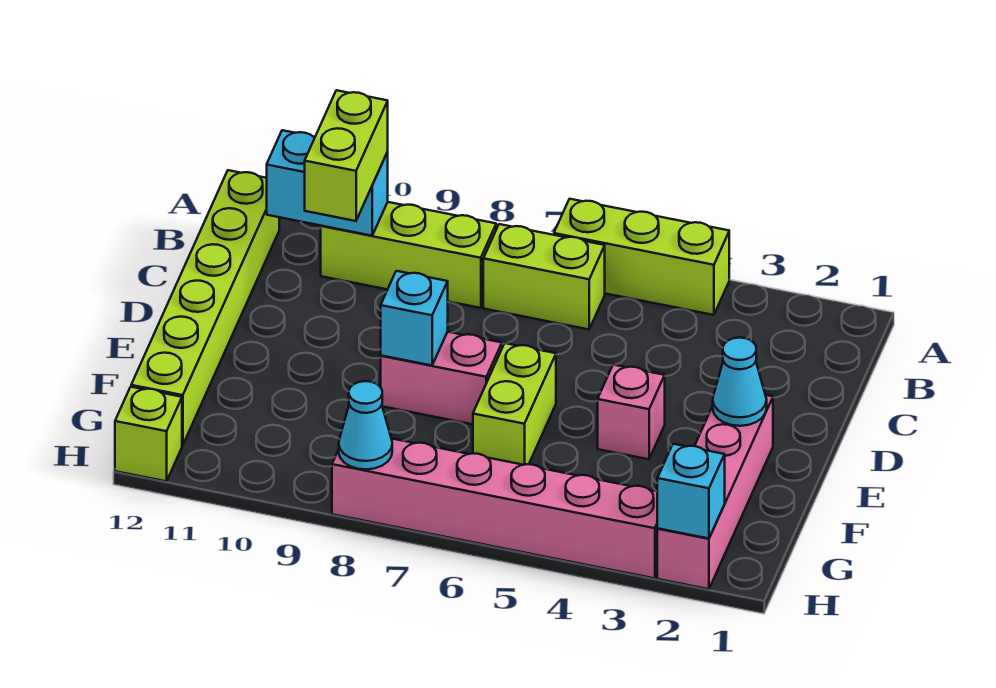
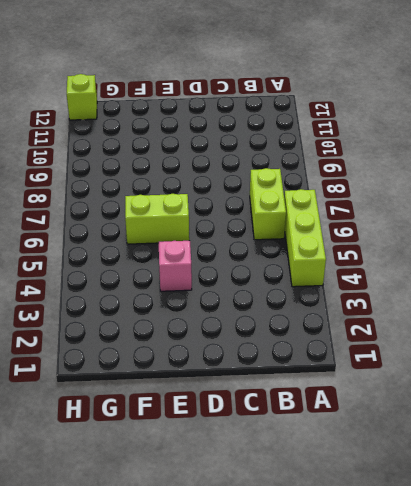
none -> lime 1x3 brick [321,202,496,308]
none -> lime 1x6 brick [131,170,279,445]
none -> pink 1x4 brick [657,395,773,589]

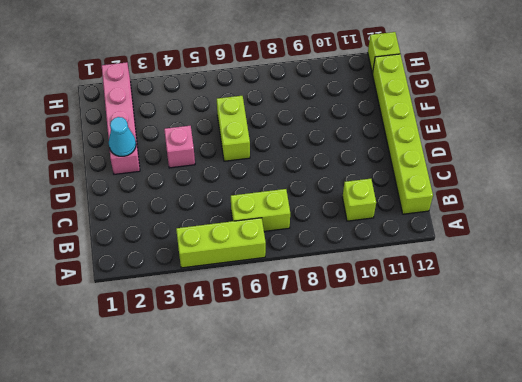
lime 1x1 brick [342,179,376,221] -> lime 1x3 brick [321,202,496,308]
none -> pink 1x2 brick [381,332,502,424]
none -> pink 1x6 brick [332,439,658,578]
none -> cyan 1x2 brick [267,130,388,236]

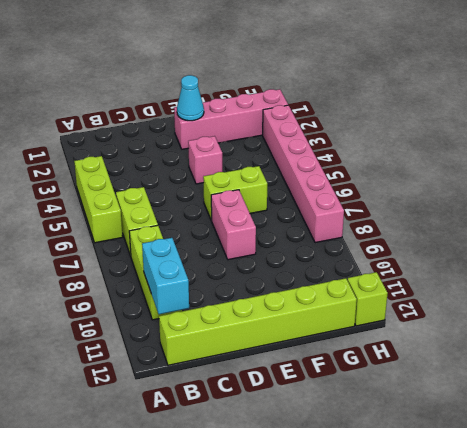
none -> cyan 1x1 brick [381,271,448,365]
none -> cyan 1x1 brick [657,444,725,538]
none -> cyan 1x1 cone [339,381,392,469]

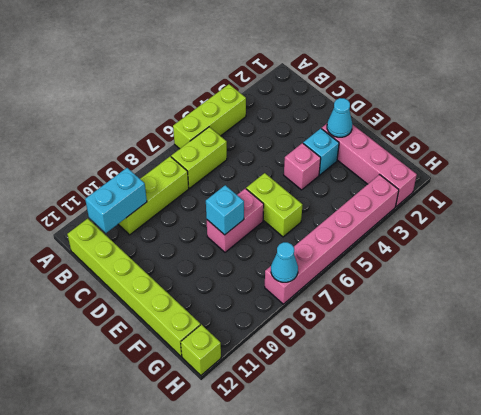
cyan 1x1 brick [303,129,339,175] -> cyan 1x1 brick moved to [657,444,725,538]
none -> lime 1x2 brick [305,90,388,221]

